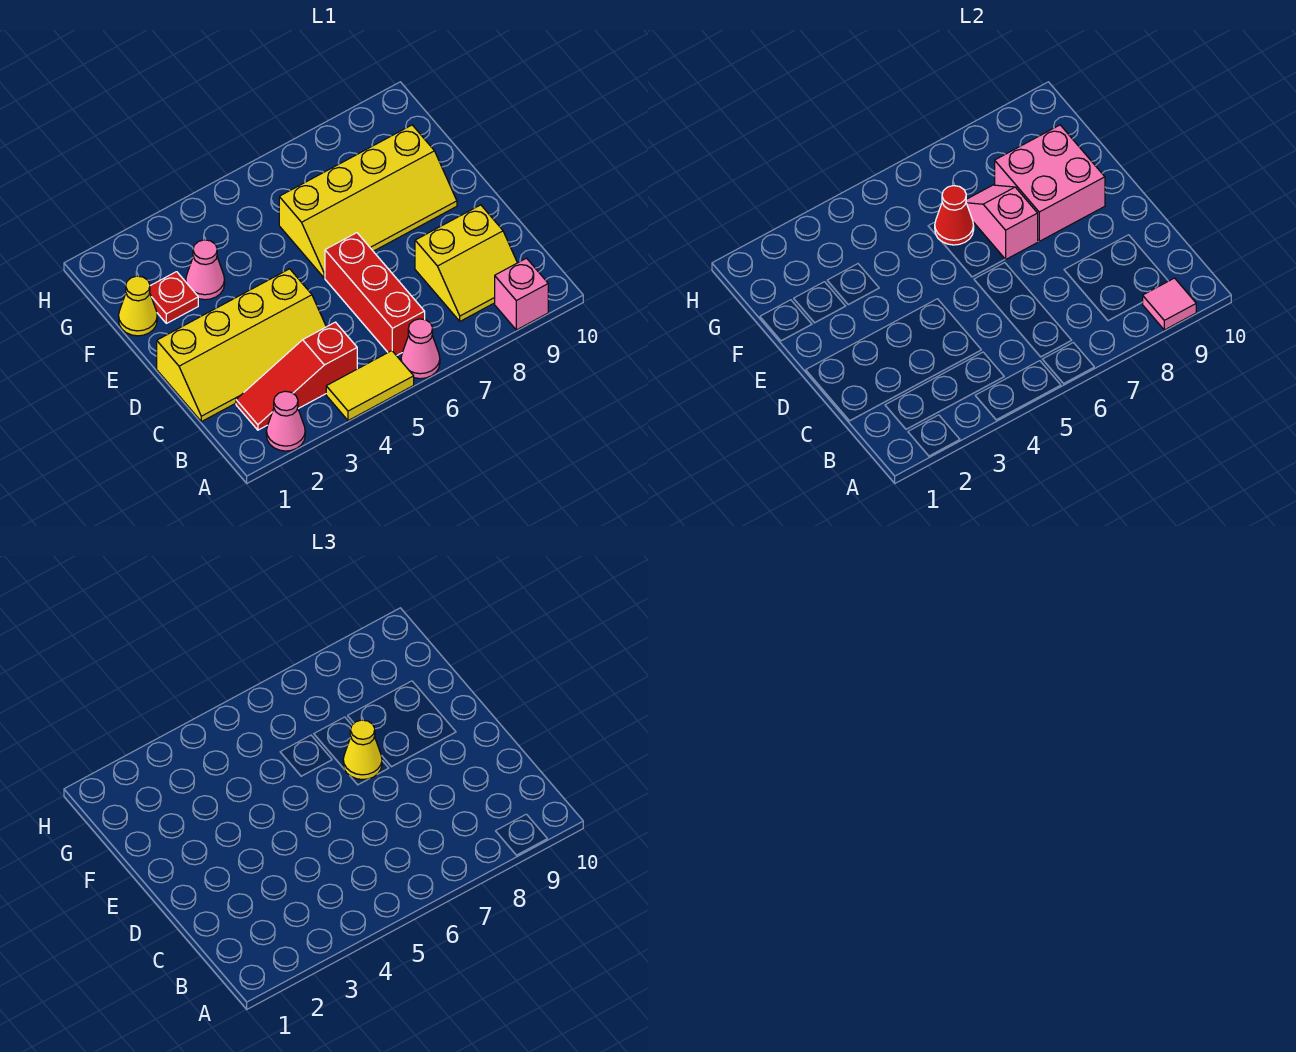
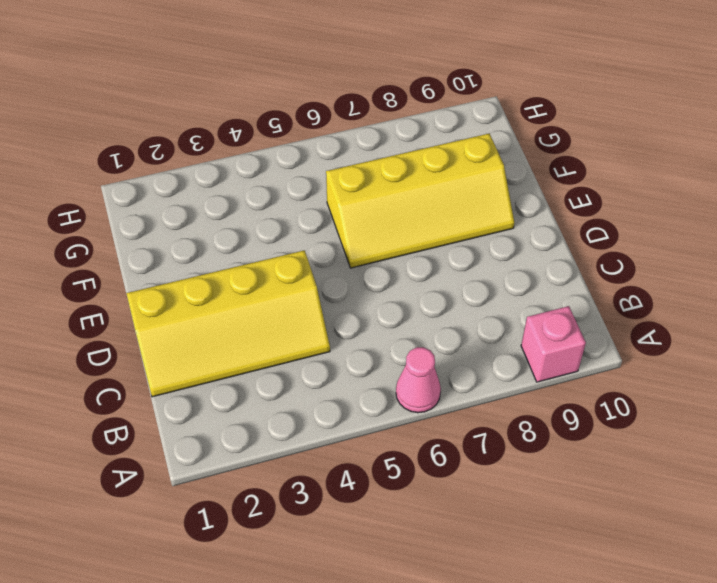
none -> pink 1x1 cone [266,391,305,451]
none -> yellow 1x2 tile [326,351,414,421]
none -> red 1x3 slope [236,322,357,430]

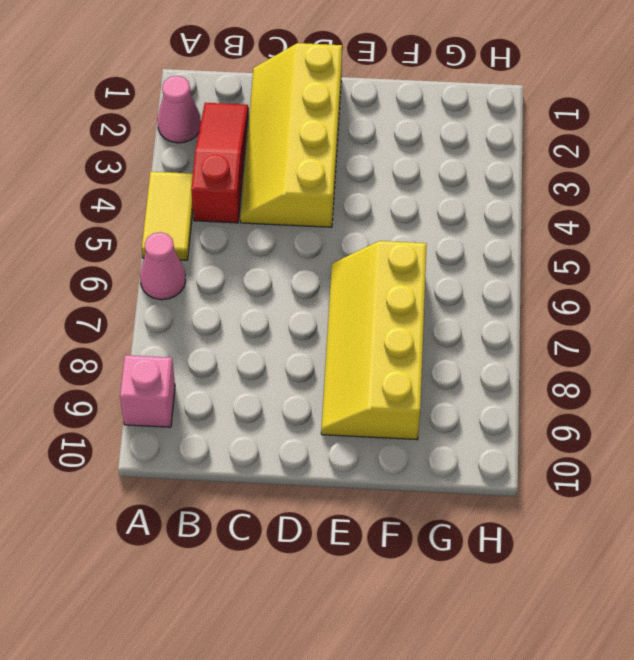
none -> red 1x3 brick [325,233,425,356]
none -> yellow 2x2 slope [415,205,517,321]
none -> yellow 1x1 cone [119,276,157,336]

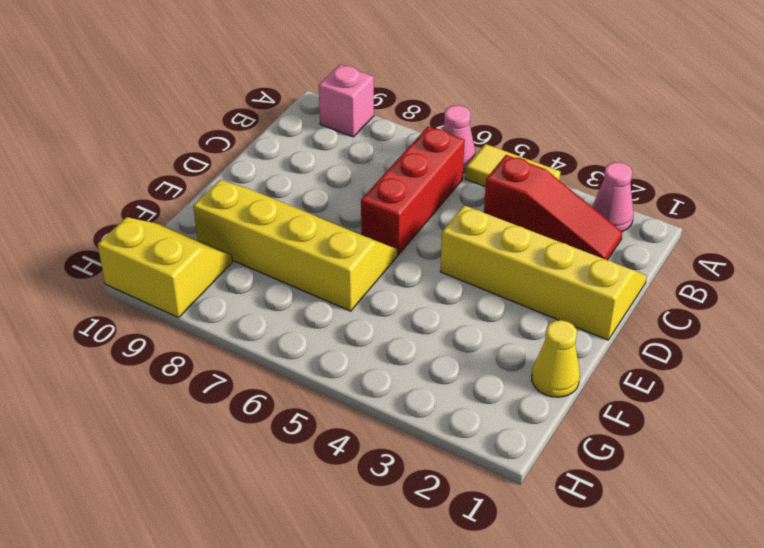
yellow 2x2 slope [98,217,232,318] -> yellow 2x2 slope moved to [415,205,517,321]
none -> red 1x1 plate [150,272,198,323]
none -> pink 1x1 cone [186,240,225,300]
none -> pink 1x1 tile [1143,278,1196,330]

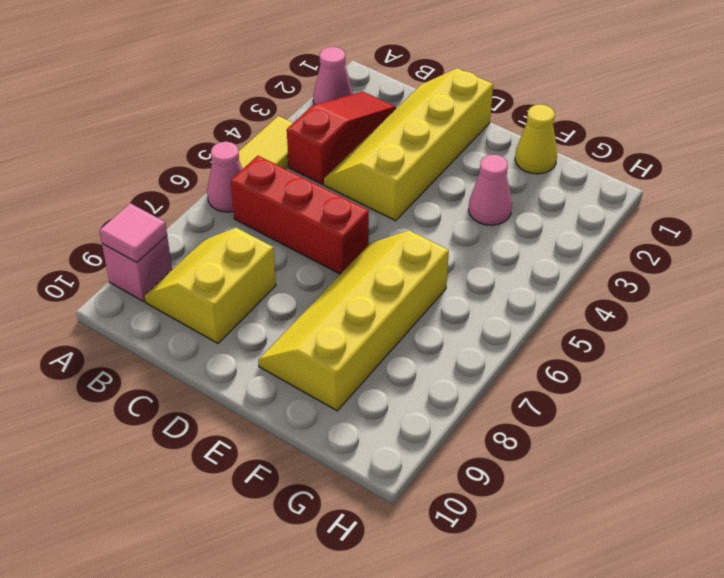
none -> red 1x1 plate [150,272,198,323]
none -> pink 1x2 slope [966,185,1038,259]
none -> pink 2x2 brick [995,125,1105,241]

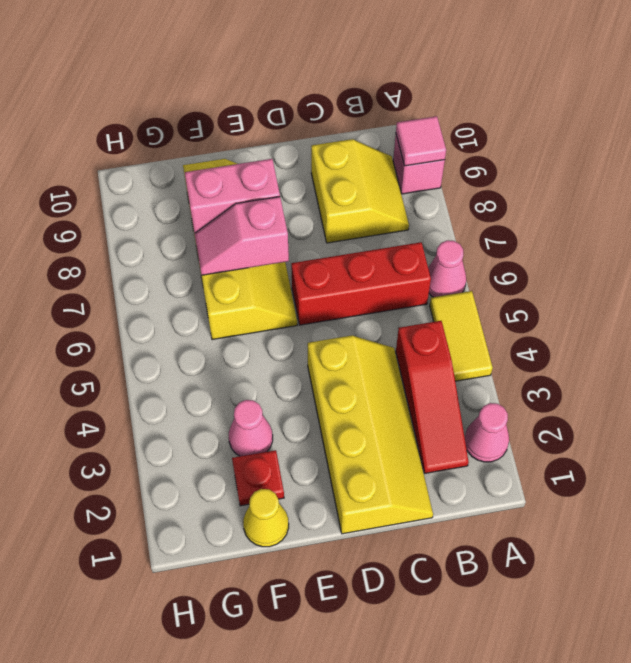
pink 1x2 brick [185,159,280,234] -> pink 2x2 brick [995,125,1105,241]
none -> red 1x1 cone [935,186,974,245]
none -> yellow 1x1 cone [343,720,382,780]

